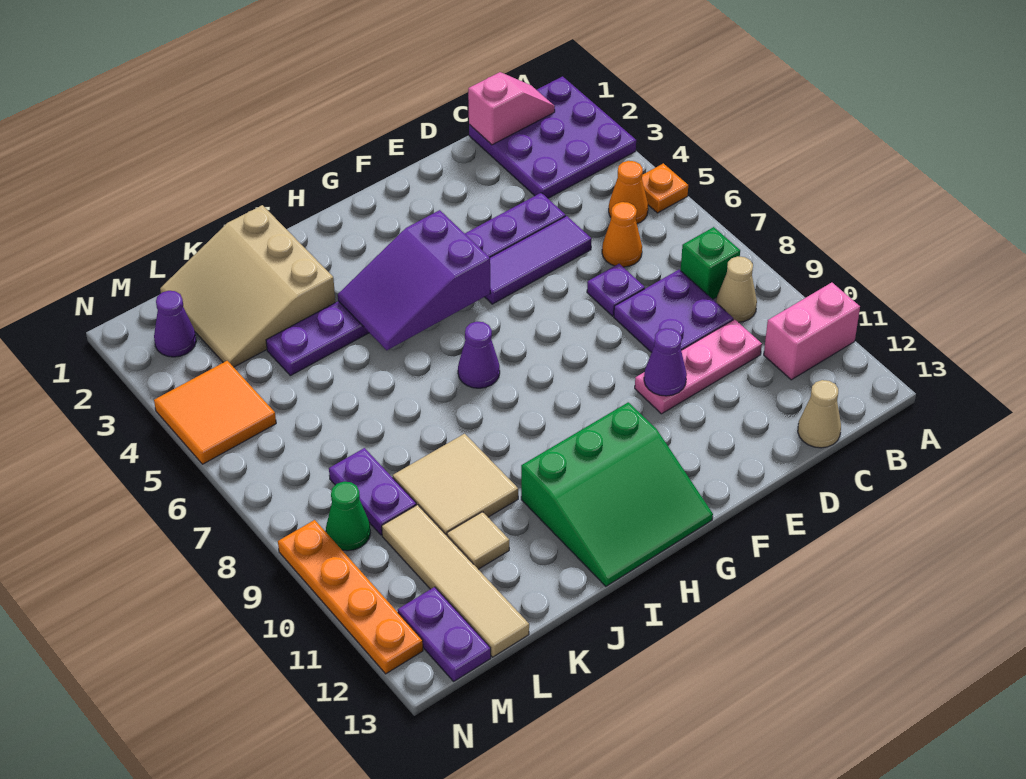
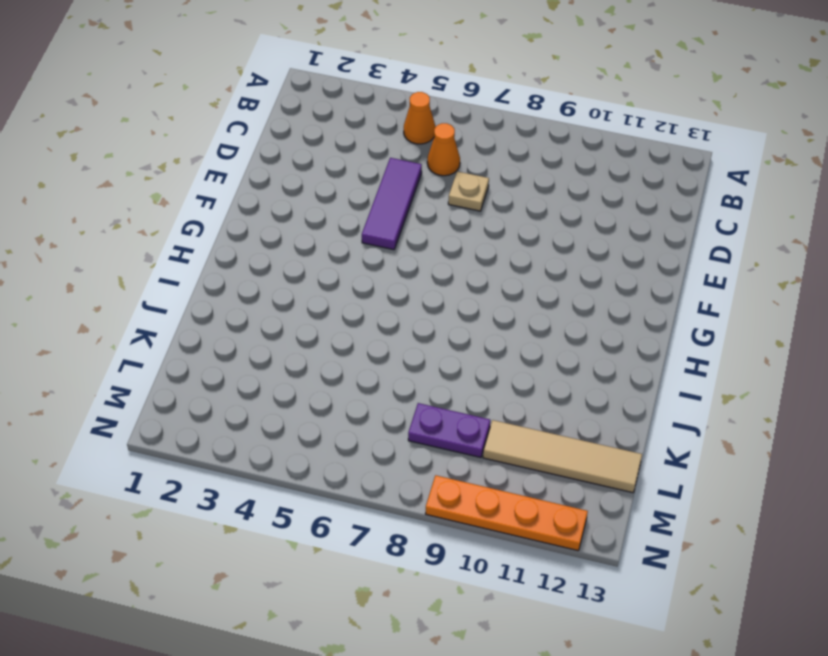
tan 1x1 plate [448,171,489,211] -> purple 1x1 plate [587,264,645,316]
none -> purple 3x3 plate [469,76,636,198]
none -> orange 1x1 plate [642,163,688,213]
none -> pink 1x2 brick [764,283,860,380]

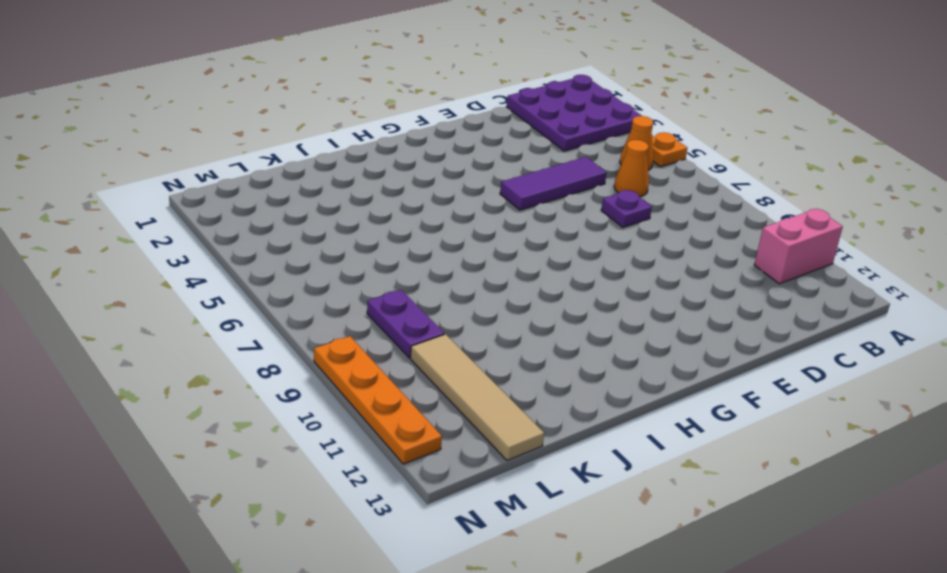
none -> green 1x1 brick [681,227,740,299]
none -> tan 1x1 cone [716,256,757,322]
none -> purple 2x2 plate [614,270,733,353]

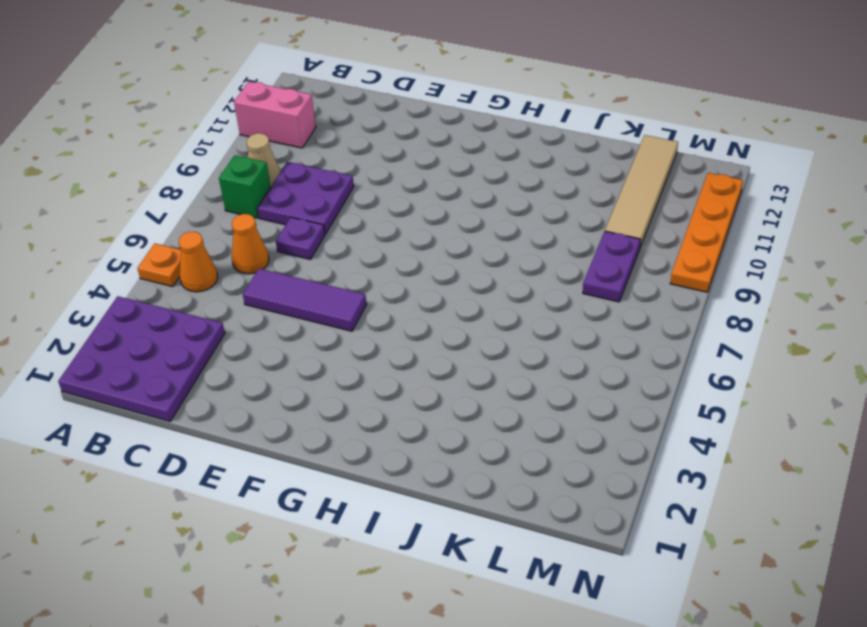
none -> pink 1x3 plate [635,319,762,414]
none -> tan 1x1 cone [798,380,841,448]
none -> purple 1x8 plate [266,193,566,376]

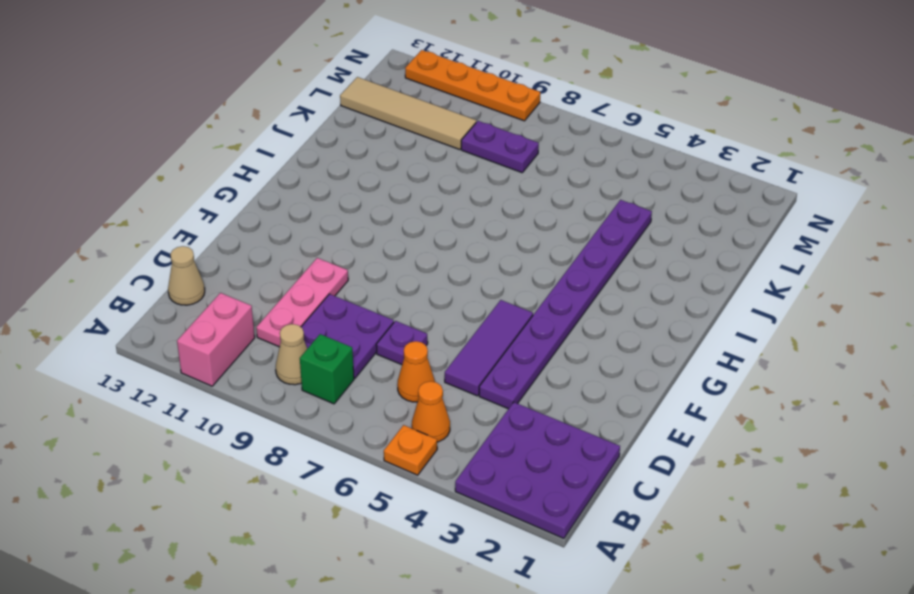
none -> green 3x3 slope [521,402,713,586]
none -> purple 1x1 cone [458,322,500,388]
none -> tan 3x3 slope [160,205,335,367]

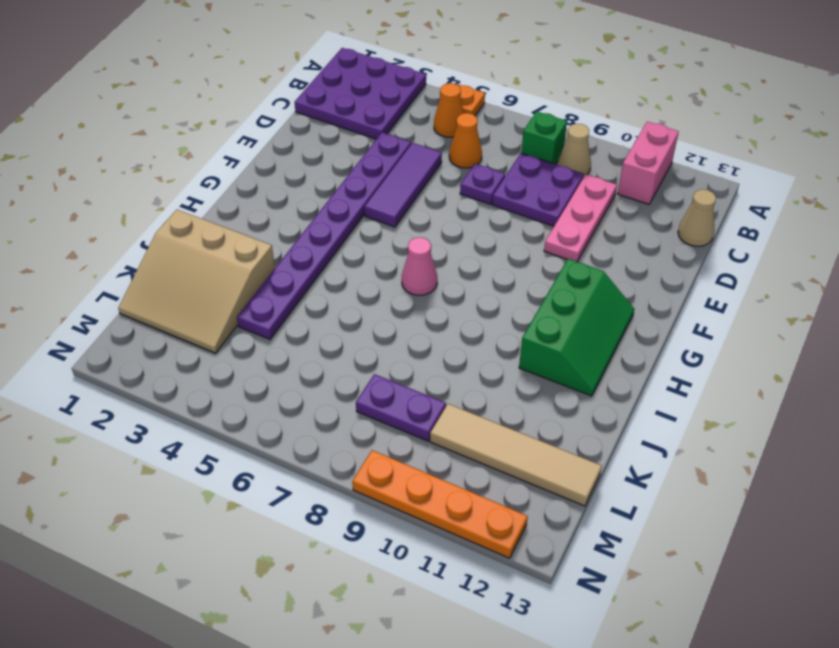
green 2x3 slope [519,259,634,396] -> green 3x3 slope [521,402,713,586]
pink 1x1 cone [402,237,437,295] -> purple 1x1 cone [458,322,500,388]
none -> tan 2x2 tile [393,434,518,535]
none -> tan 1x1 tile [447,512,509,569]
none -> purple 1x1 cone [154,291,196,357]

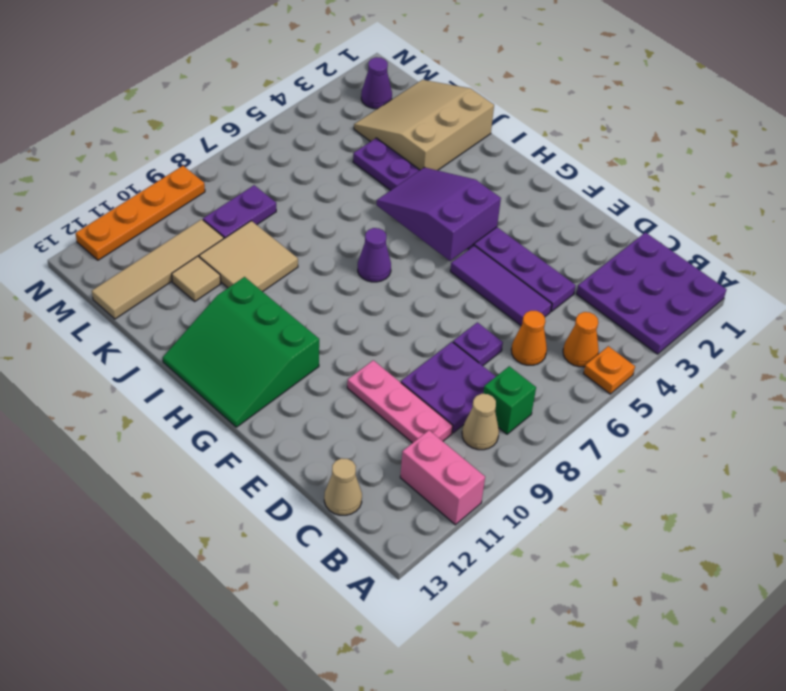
none -> orange 2x2 tile [154,361,276,464]
none -> green 1x1 cone [326,482,371,551]
none -> purple 1x2 plate [398,587,491,681]

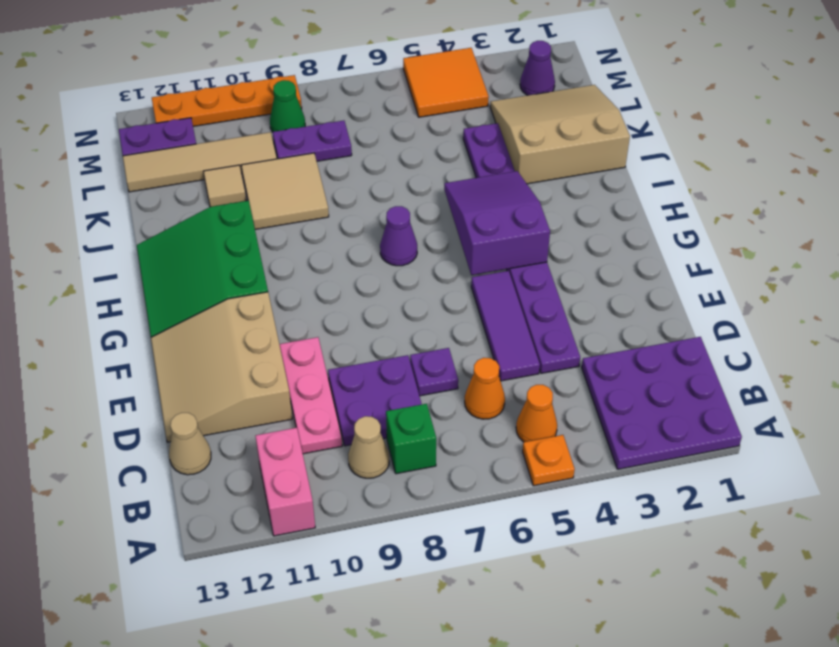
tan 3x3 slope [151,292,292,442] -> none
none -> pink 1x2 slope [468,72,555,145]
none -> purple 1x1 cone [644,328,687,396]

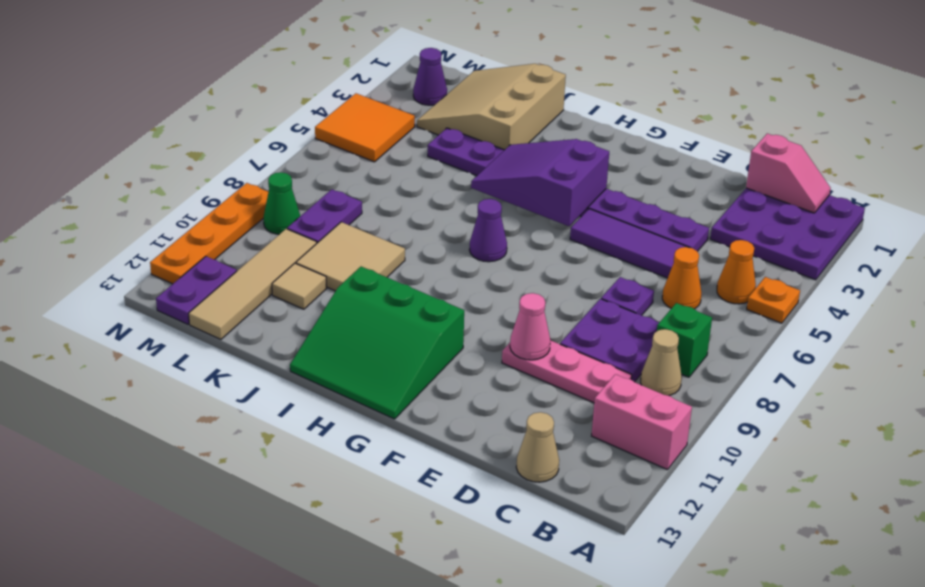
pink 1x1 cone [510,293,550,360] -> purple 1x1 cone [644,328,687,396]

